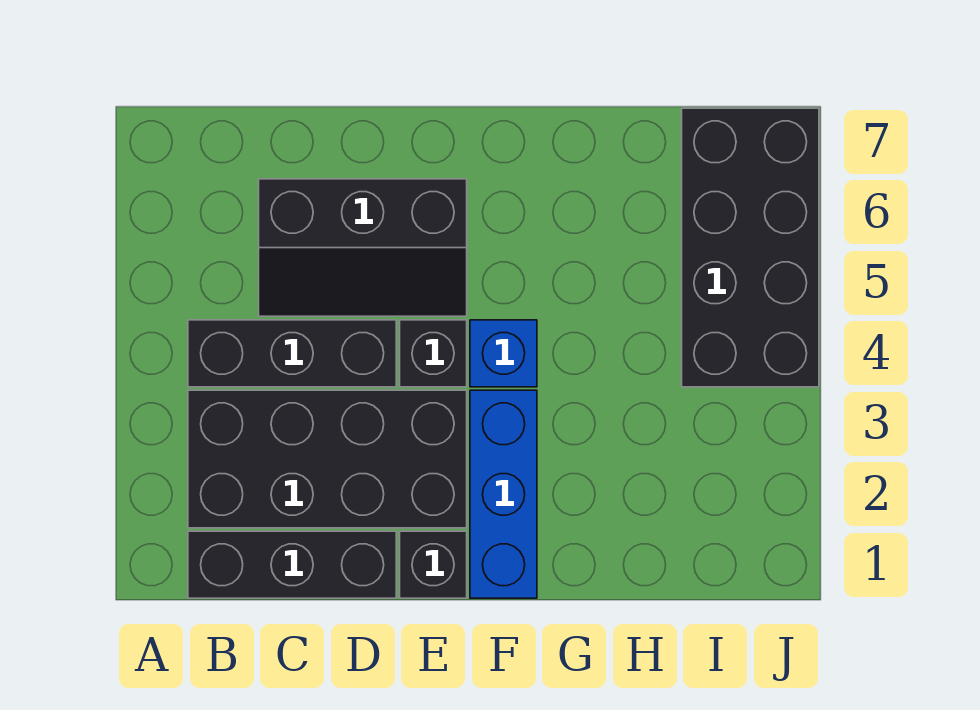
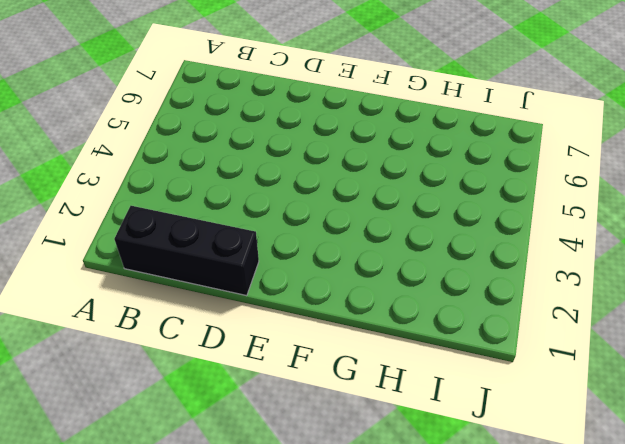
none -> black 2x4 brick [188,390,467,528]
none -> black 1x3 brick [188,320,396,387]

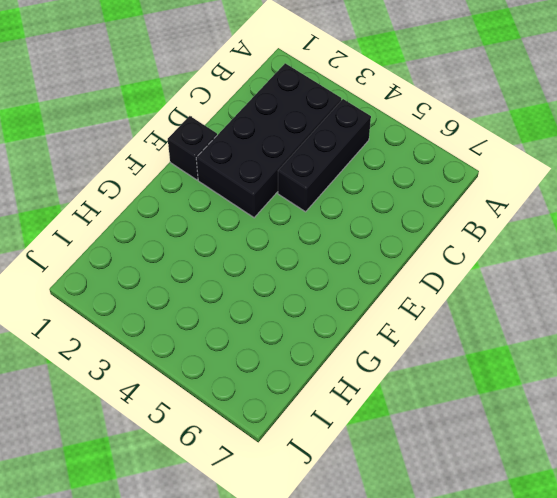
none -> black 1x3 brick [188,531,396,598]
none -> black 2x3 slope [259,179,467,316]

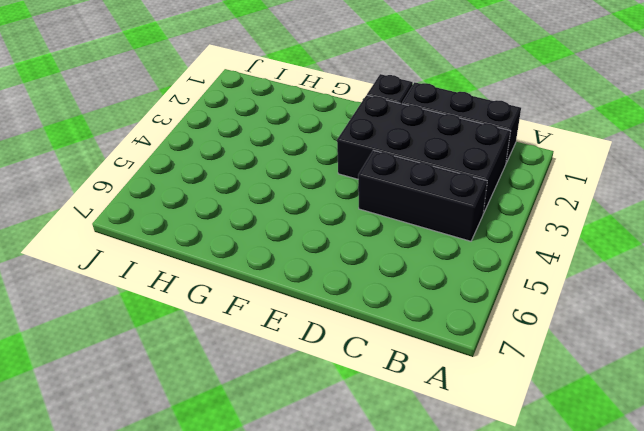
none -> black 2x3 slope [259,179,467,316]
none -> black 1x1 brick [400,320,467,387]

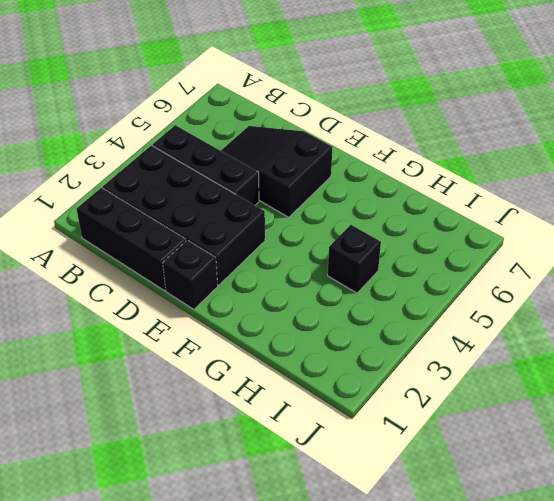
black 2x3 slope [221,126,332,217] -> black 2x3 slope turned to [259,179,467,316]
black 1x1 brick [328,225,381,293] -> black 1x1 brick moved to [400,320,467,387]
none -> blue 1x3 brick [470,390,537,598]
none -> blue 1x1 brick [470,320,537,387]

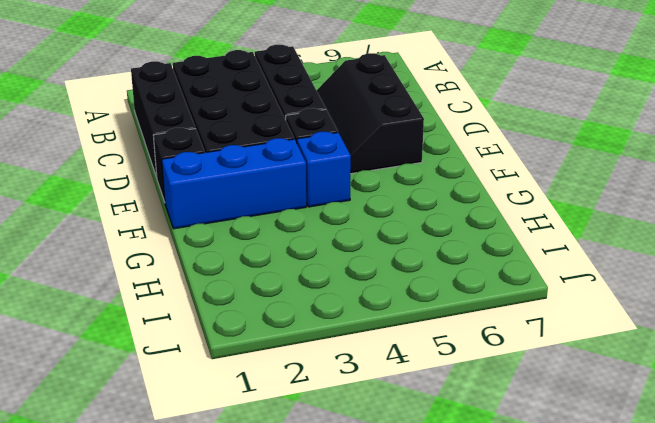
none -> black 2x4 brick [682,108,819,387]

